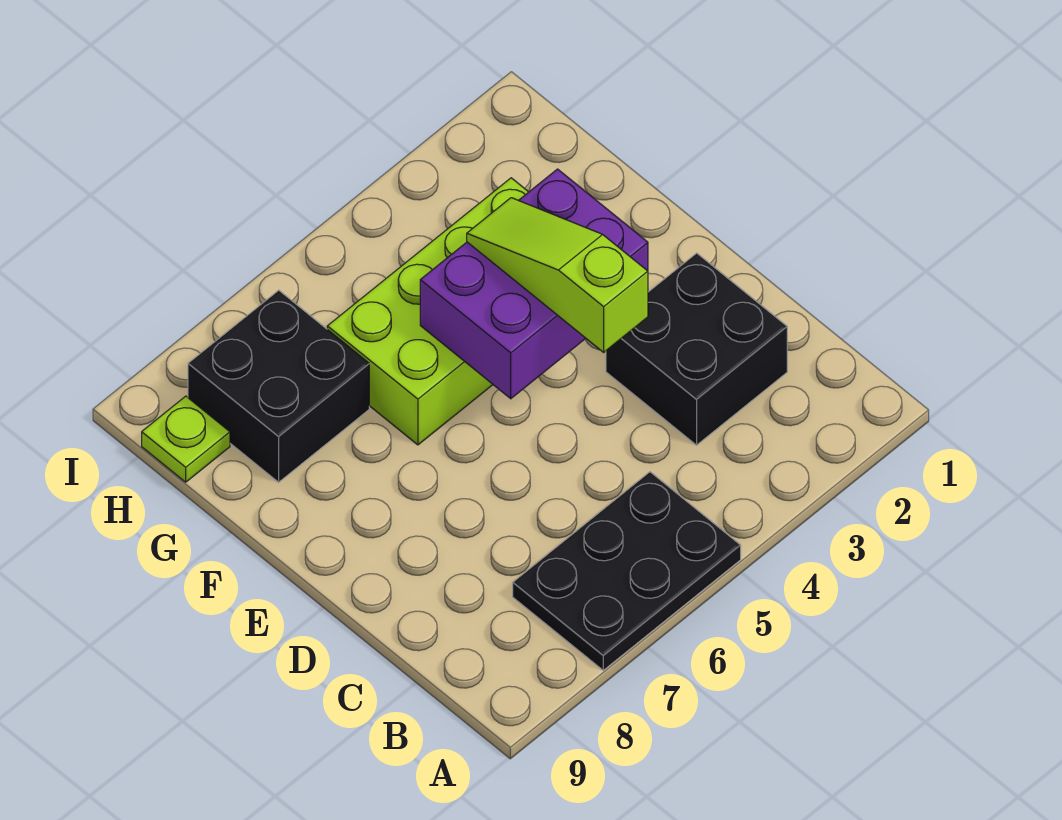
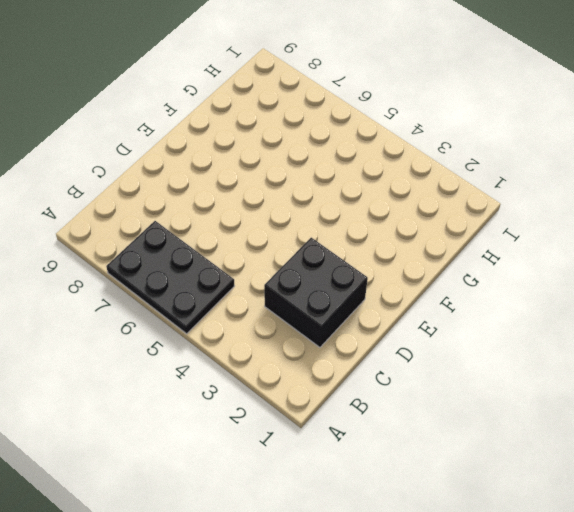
none -> lime 2x4 brick [327,178,528,445]
none -> black 2x2 brick [188,290,369,482]

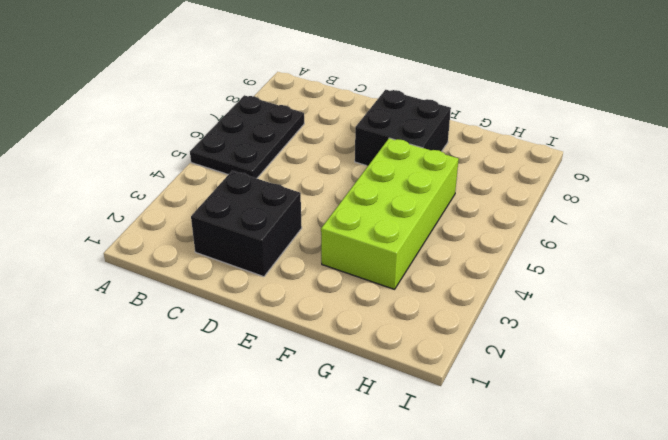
black 2x2 brick [355,90,451,166] -> black 2x2 brick moved to [188,290,369,482]
none -> lime 1x1 plate [142,396,230,482]
none -> purple 2x3 brick [420,169,648,399]

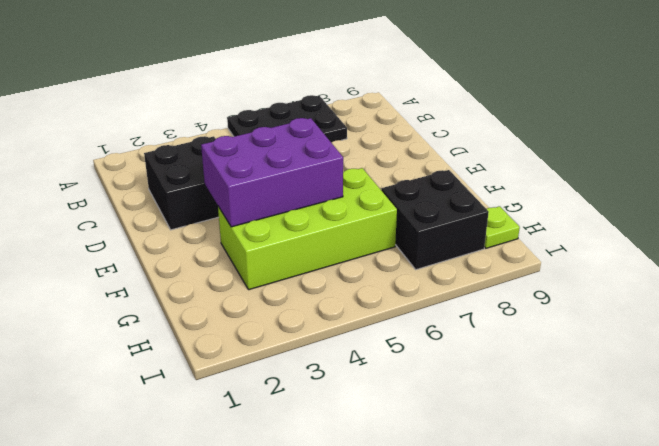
none -> lime 1x3 slope [467,198,648,352]

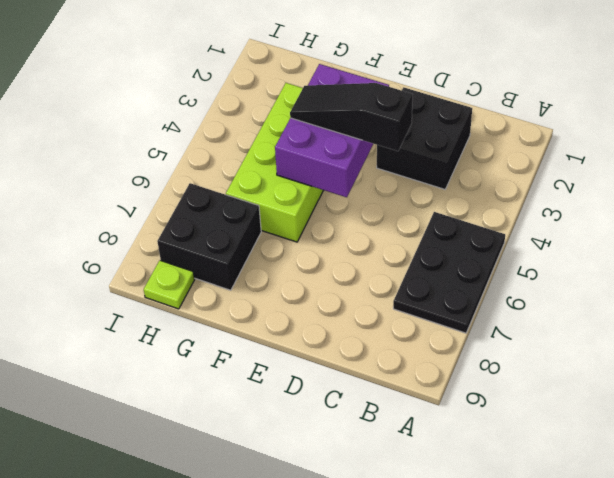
black 1x3 slope [290,83,413,151] -> lime 1x3 slope [467,198,648,352]

